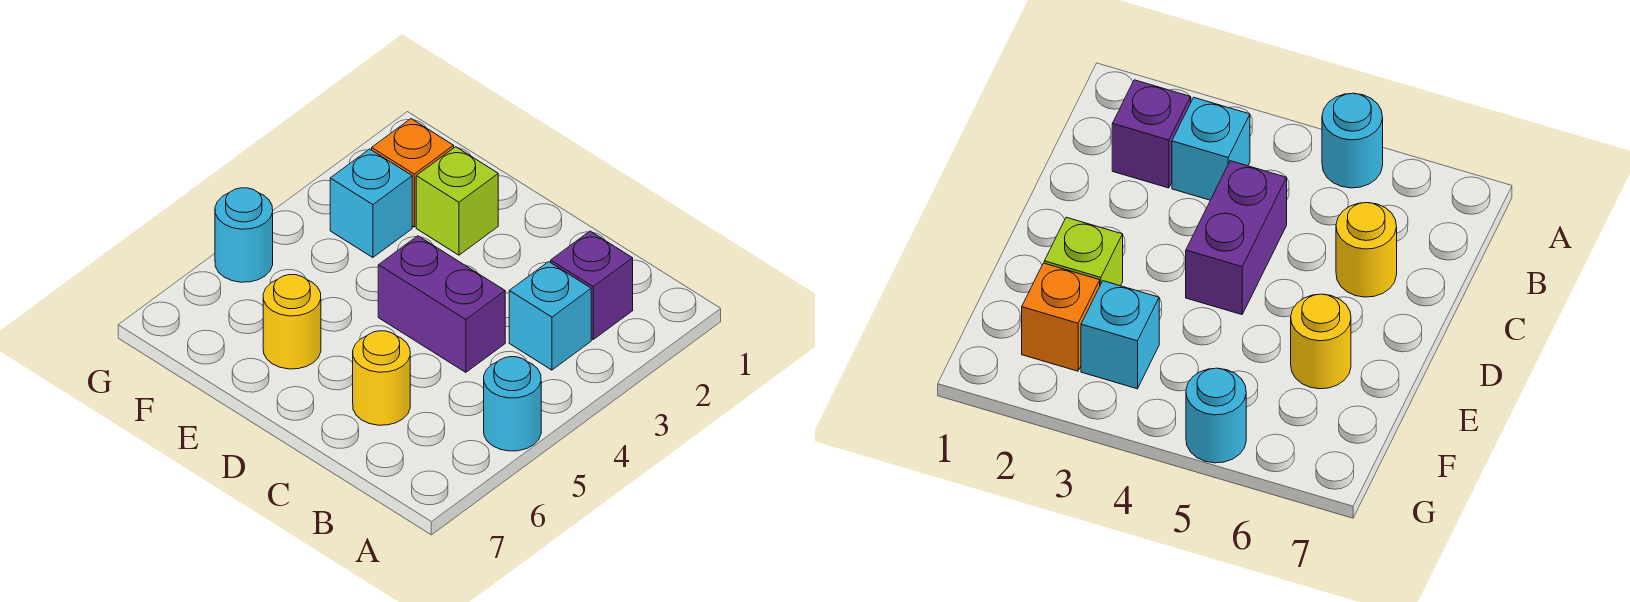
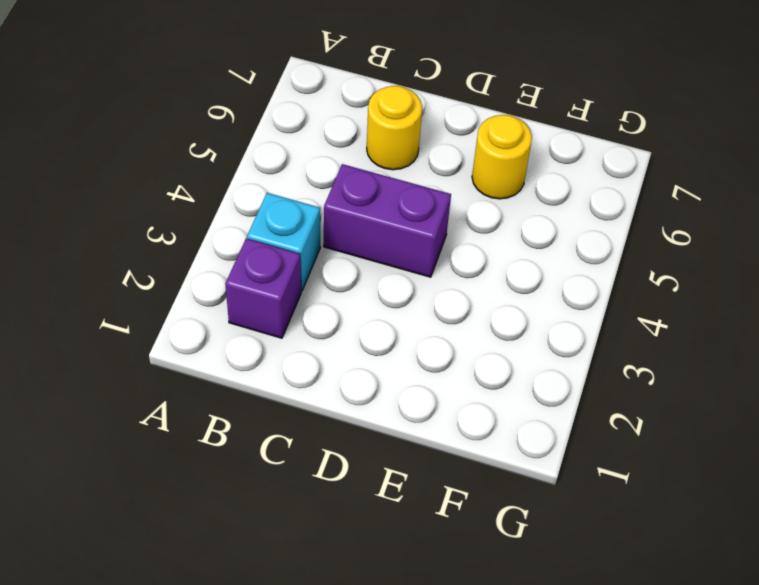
none -> cyan 1x1 round brick [484,357,541,451]
none -> lime 1x1 brick [416,147,498,255]

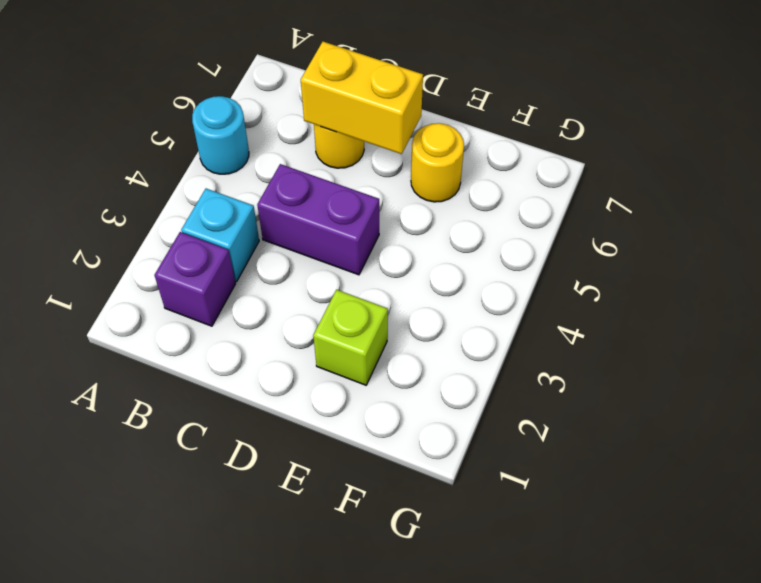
yellow 1x2 brick [301,42,423,154] -> none
none -> orange 1x1 brick [372,119,454,227]
none -> cyan 1x1 brick [330,149,412,257]

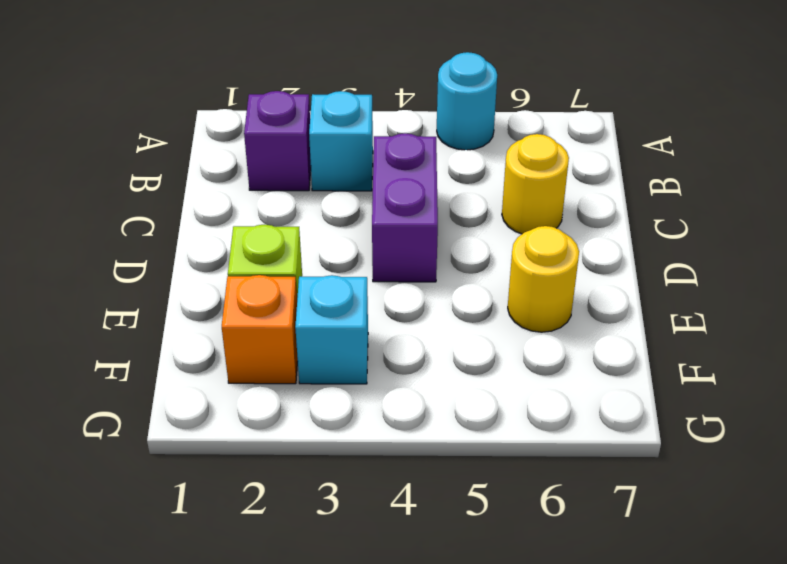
none -> cyan 1x1 round brick [215,188,273,282]

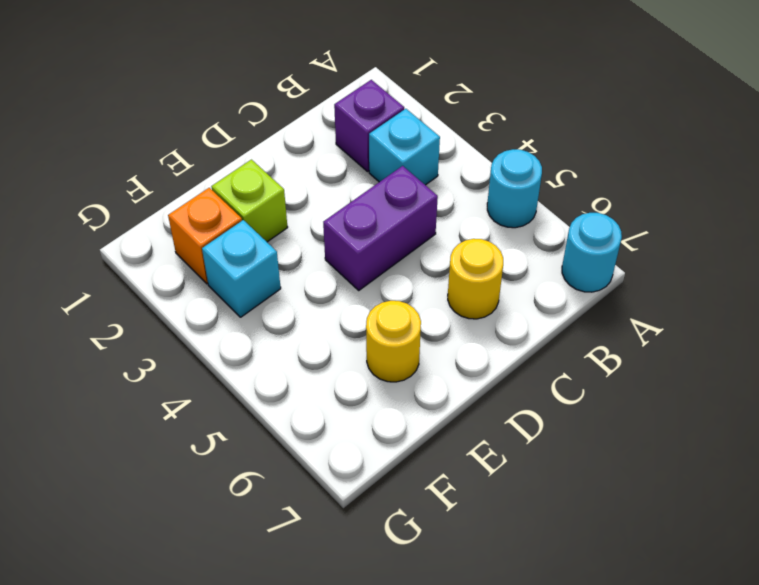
cyan 1x1 round brick [562,213,622,292] -> cyan 1x1 round brick moved to [215,188,273,282]

